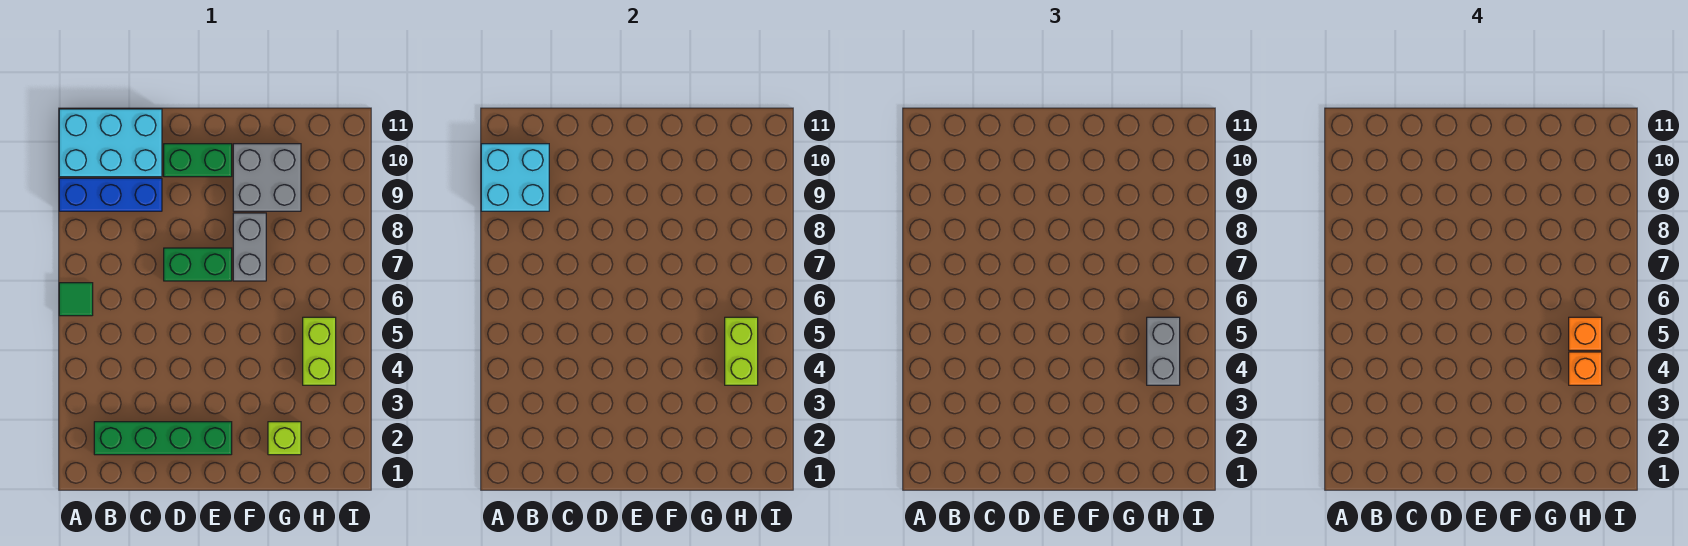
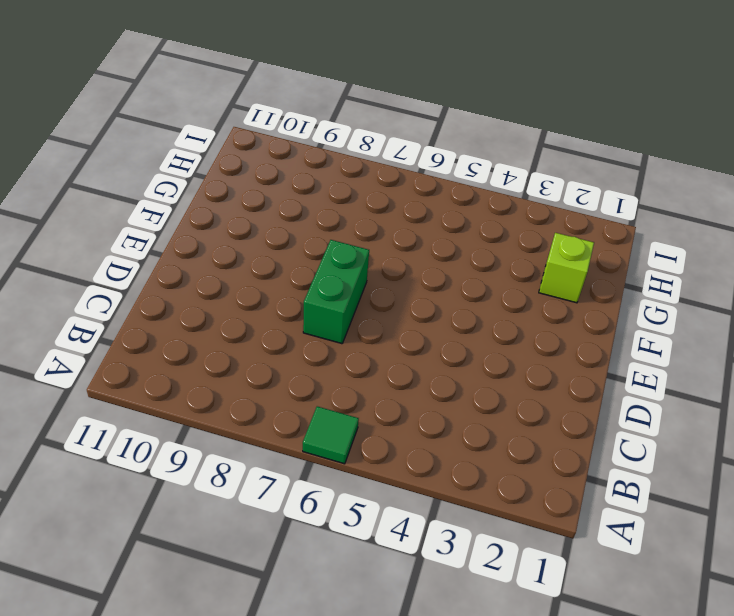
none -> blue 1x3 brick [59,178,162,211]
none -> cyan 2x3 brick [59,109,162,177]
none -> green 1x4 brick [94,422,232,455]

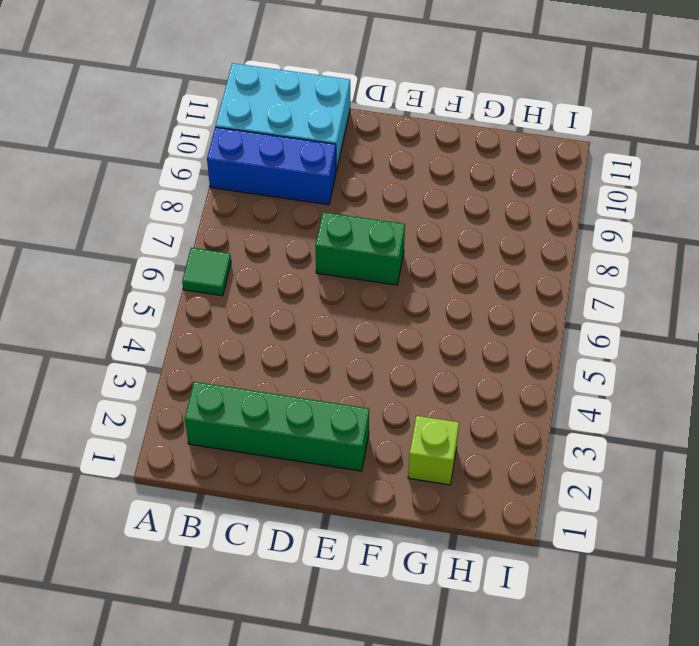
none -> green 1x2 brick [164,144,232,177]
none -> grey 1x2 brick [233,213,266,281]
none -> grey 2x2 brick [233,144,301,211]

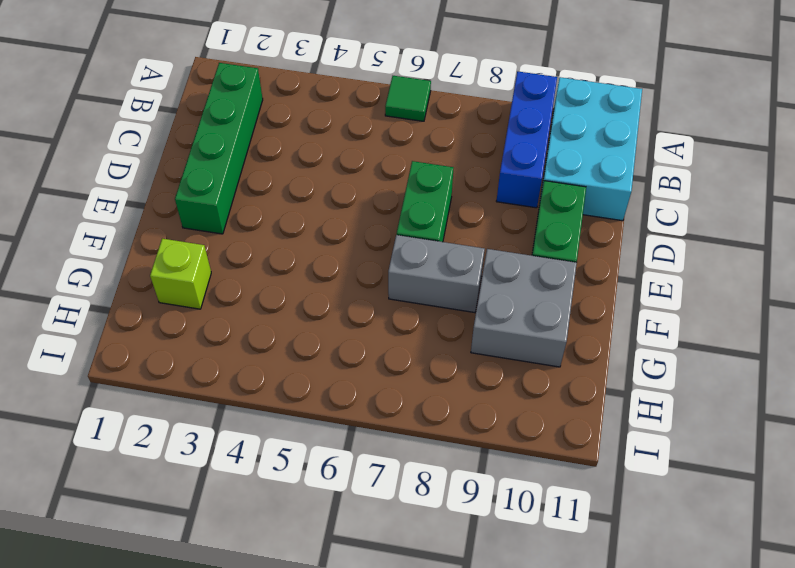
none -> lime 1x2 brick [303,317,336,385]
none -> cyan 2x2 brick [481,144,549,211]
none -> lime 1x2 brick [725,317,758,385]

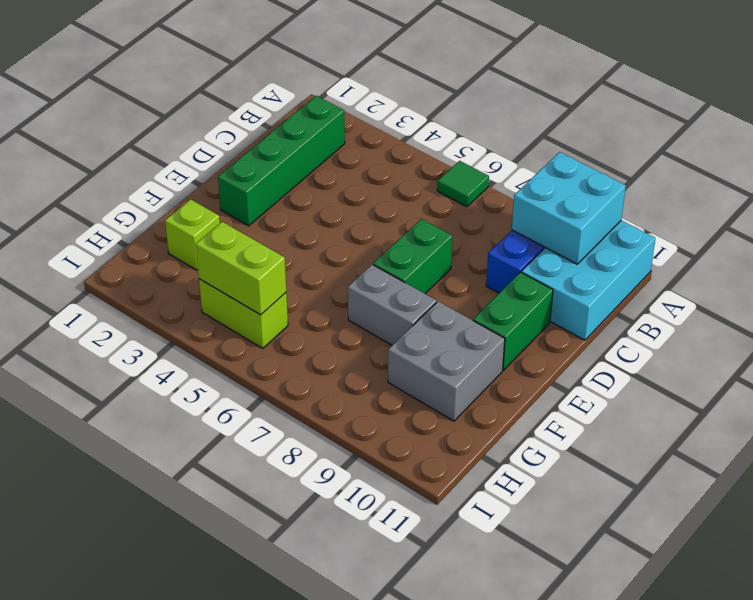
none -> grey 1x2 brick [1147,317,1180,385]
none -> orange 1x1 brick [1569,352,1602,385]
none -> orange 1x1 brick [1569,317,1602,350]

